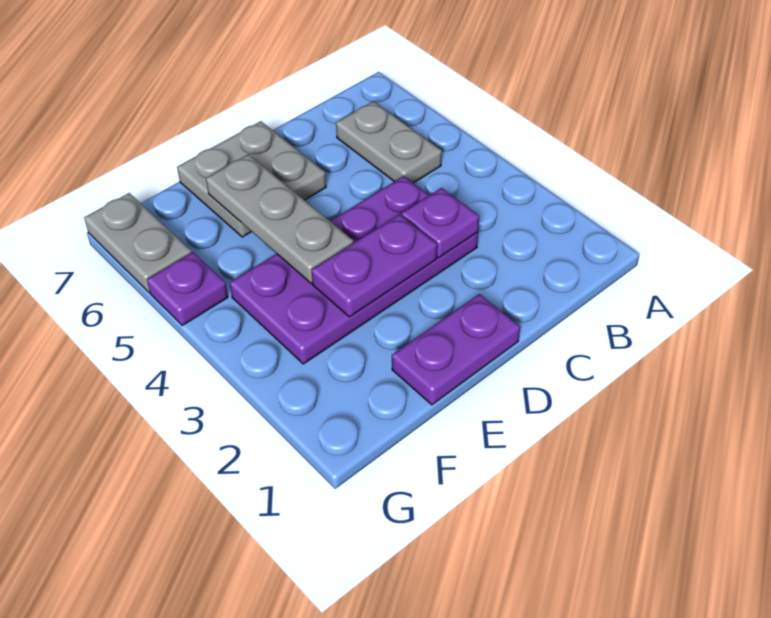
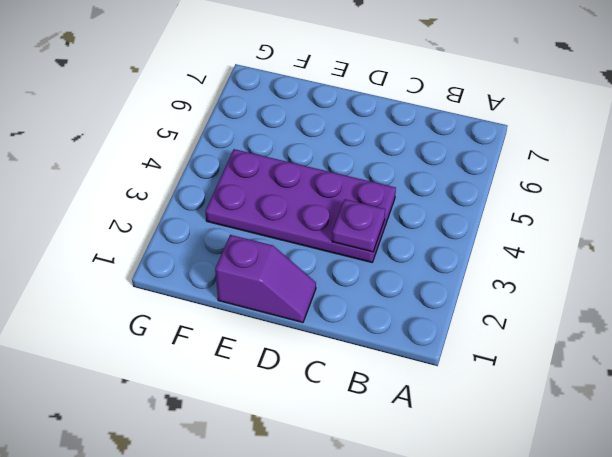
purple 1x2 slope [215,235,316,322] -> purple 1x2 plate [392,294,520,405]
none -> grey 1x2 plate [336,101,442,183]
none -> grey 2x2 plate [177,121,326,237]

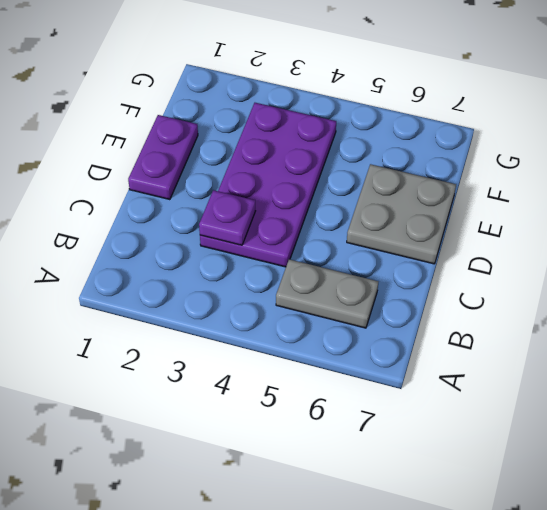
none -> purple 1x1 plate [147,252,228,326]
none -> grey 1x2 plate [84,193,192,292]

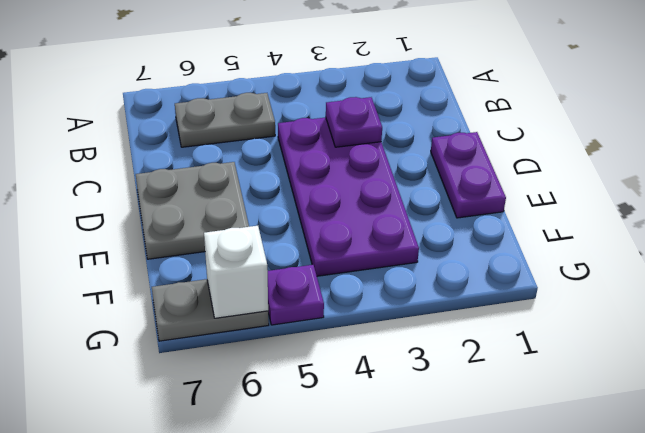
white 1x1 brick [204,226,268,318] -> none
none -> purple 1x2 plate [312,214,437,317]
none -> grey 1x3 plate [206,154,354,283]

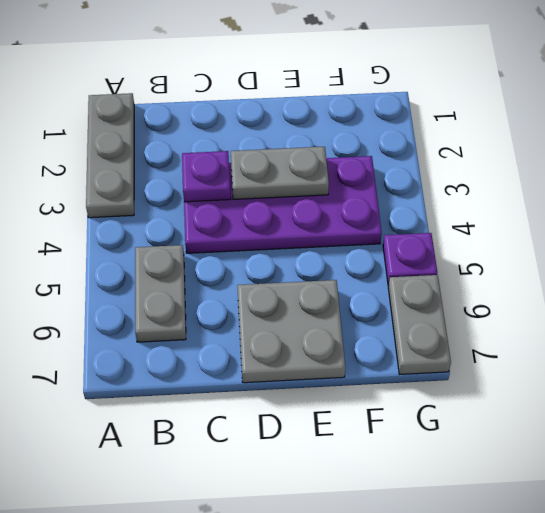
grey 1x3 plate [86,93,134,218] -> grey 1x3 plate moved to [206,154,354,283]
grey 1x2 plate [231,147,329,199] -> purple 1x2 plate [312,214,437,317]
none -> purple 1x2 plate [392,294,520,405]

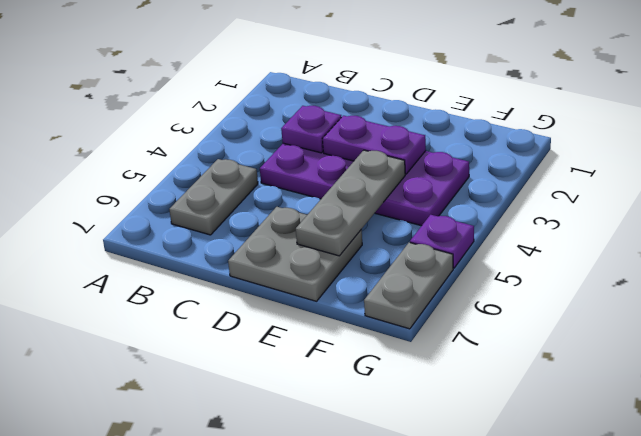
none -> purple 1x2 plate [392,294,520,405]

